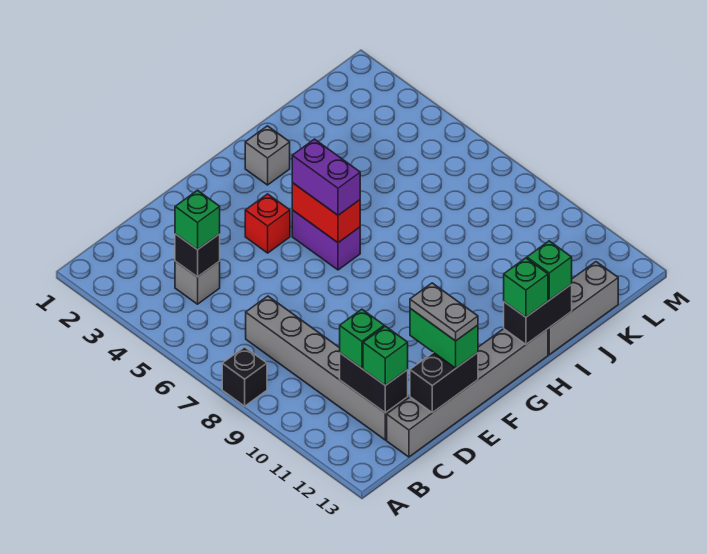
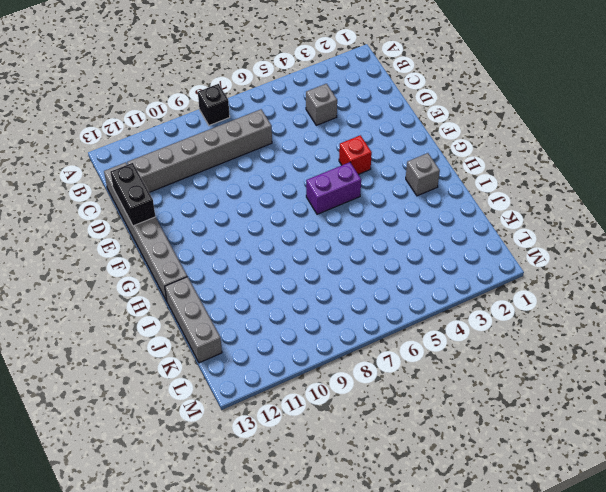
none -> black 1x1 brick [175,234,220,277]
none -> black 1x2 brick [340,353,408,413]
none -> red 1x2 brick [292,183,360,243]

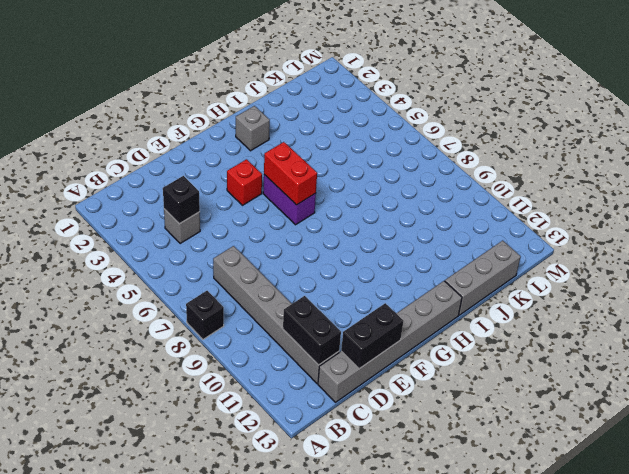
none -> black 1x2 brick [504,285,572,344]
none -> green 1x1 brick [175,190,220,250]
none -> green 1x1 brick [340,309,384,368]

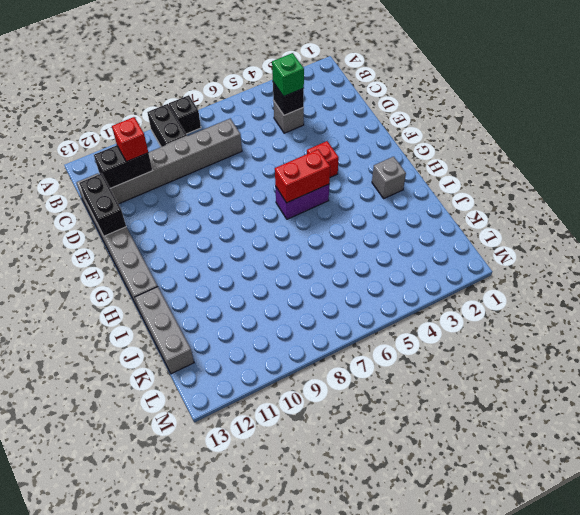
black 1x2 brick [147,104,187,147] -> black 1x2 brick moved to [504,285,572,344]
red 1x1 brick [112,117,148,162] -> green 1x1 brick [340,309,384,368]
none -> green 1x1 brick [363,326,408,385]
none -> green 1x2 brick [410,308,478,368]
none -> purple 1x2 brick [292,139,360,215]

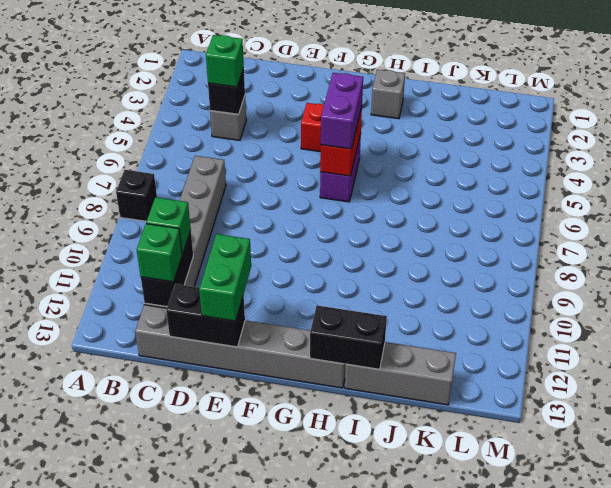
none -> green 1x1 brick [504,258,548,317]
none -> green 1x1 brick [527,241,572,300]
none -> grey 1x2 plate [410,283,478,341]

